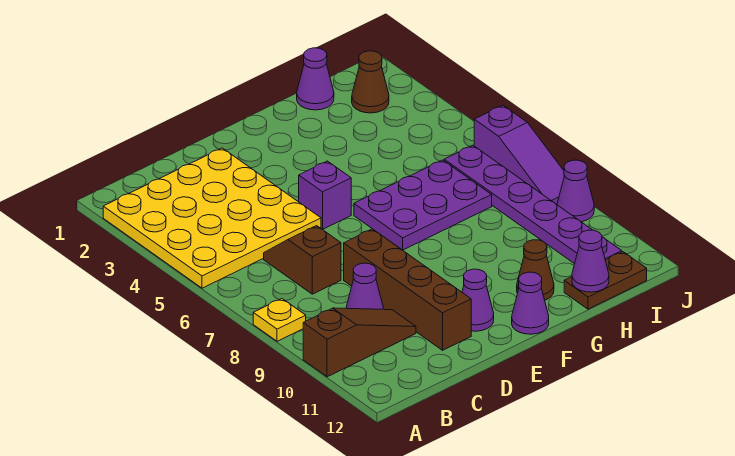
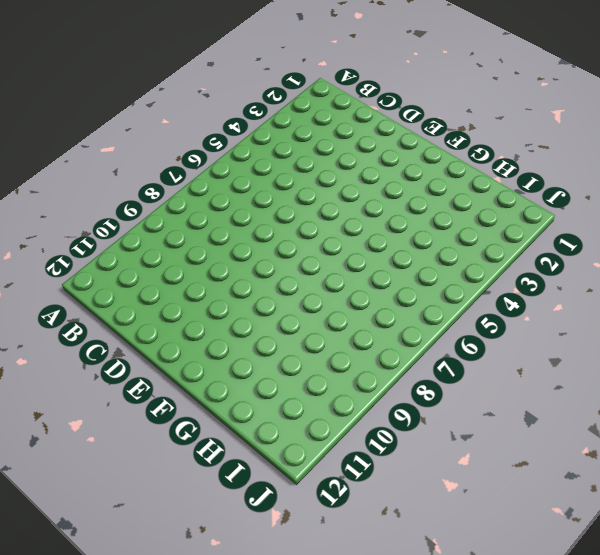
none -> yellow 4x4 plate [103,148,321,288]
none -> yellow 1x1 plate [253,299,306,341]
none -> brown 1x3 slope [303,308,416,377]

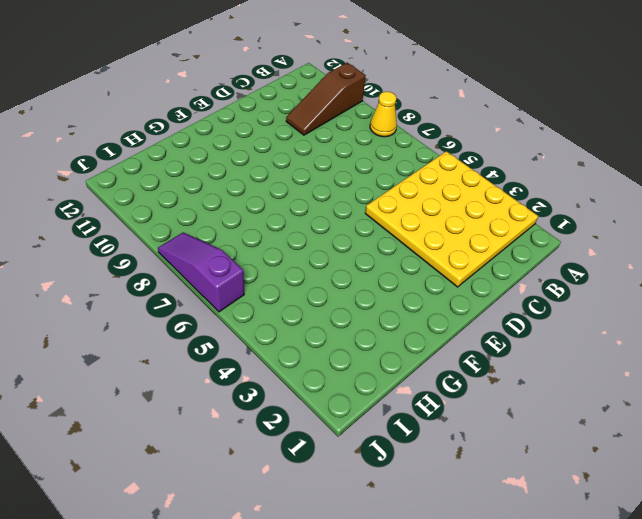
yellow 1x1 cone [370,92,397,137] -> yellow 1x1 plate [253,299,306,341]
none -> brown 1x2 slope [264,226,341,294]
none -> purple 1x1 cone [346,263,383,309]
none -> brown 1x4 brick [344,229,471,350]

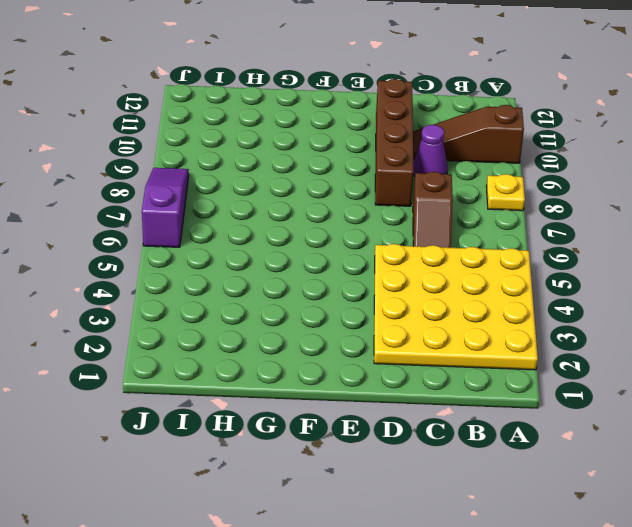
none -> purple 1x1 brick [299,161,351,229]
none -> purple 1x1 cone [462,269,494,331]
none -> purple 2x3 plate [354,160,492,250]

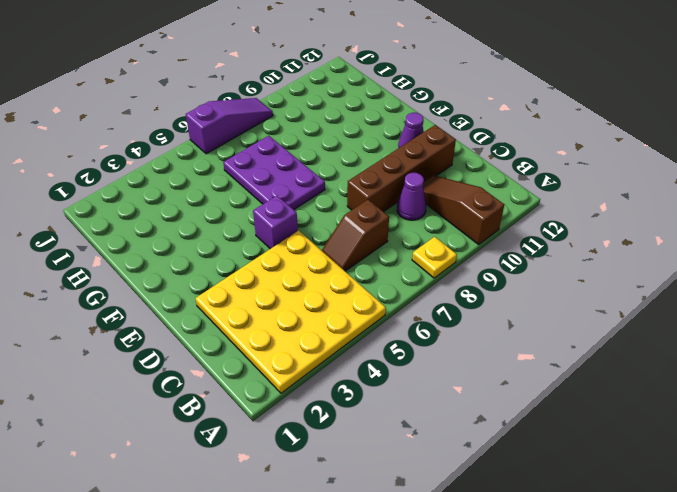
none -> purple 1x1 cone [512,272,549,334]
none -> brown 1x1 cone [517,240,554,300]
none -> purple 1x1 cone [297,48,334,110]

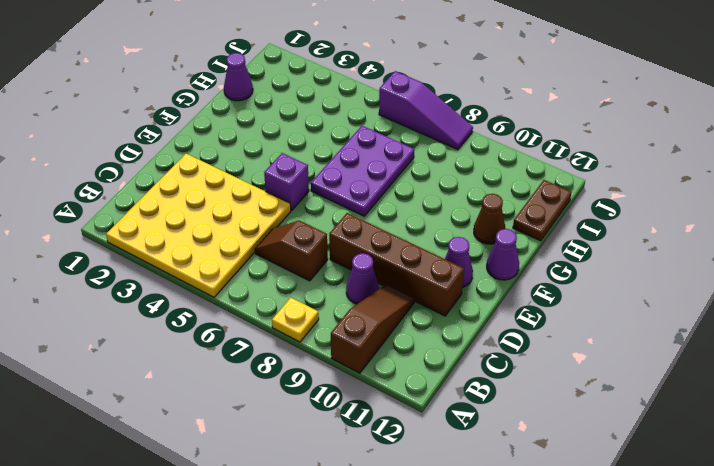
none -> brown 1x1 cone [352,51,389,113]
none -> purple 1x6 plate [444,145,622,264]
none -> purple 1x1 cone [557,160,594,222]

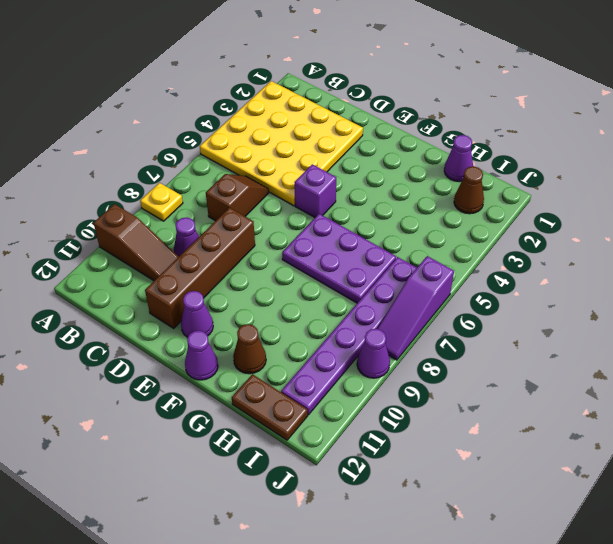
none -> purple 1x1 cone [572,230,609,292]

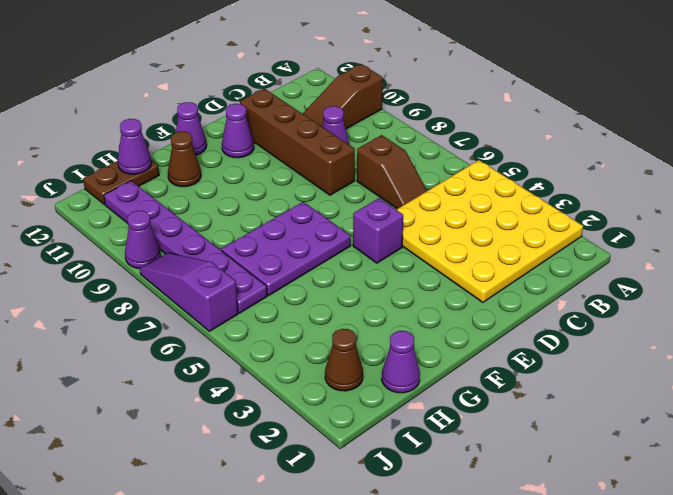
none -> yellow 1x1 plate [253,299,306,341]

